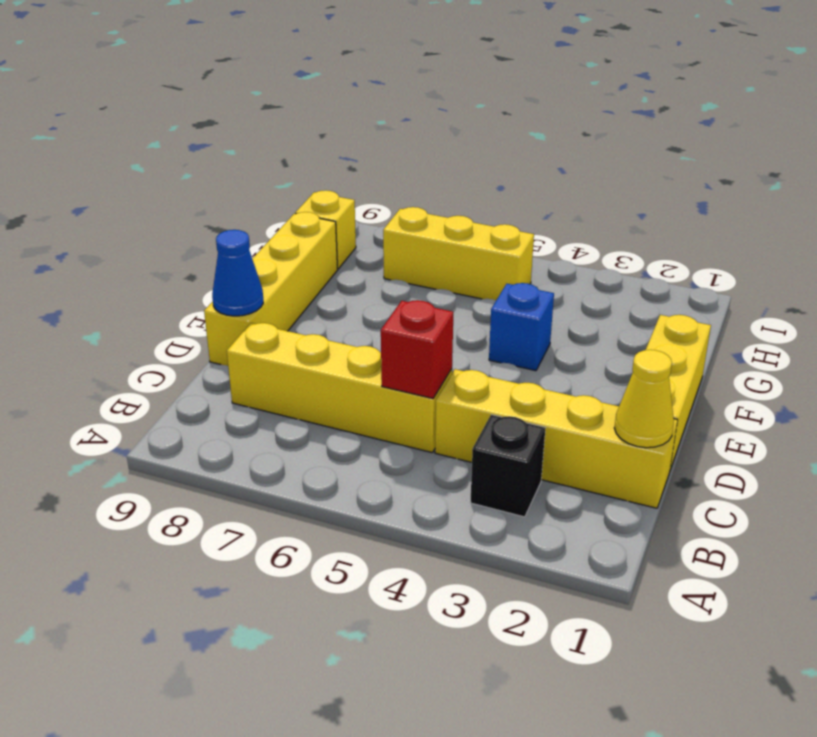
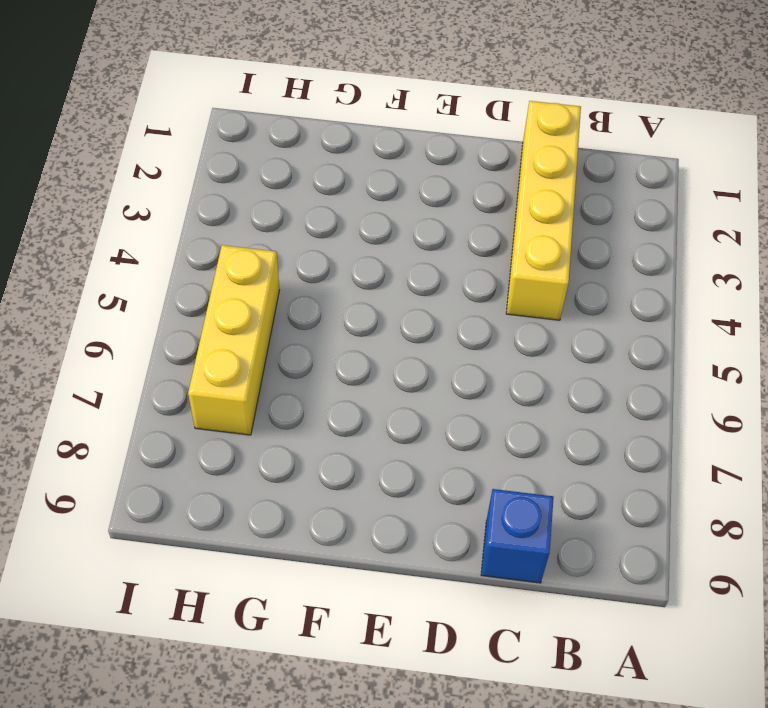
blue 1x1 brick [481,489,554,583] -> blue 1x1 brick moved to [489,283,554,371]
none -> black 1x1 brick [470,415,545,517]
none -> yellow 1x4 brick [227,323,452,453]

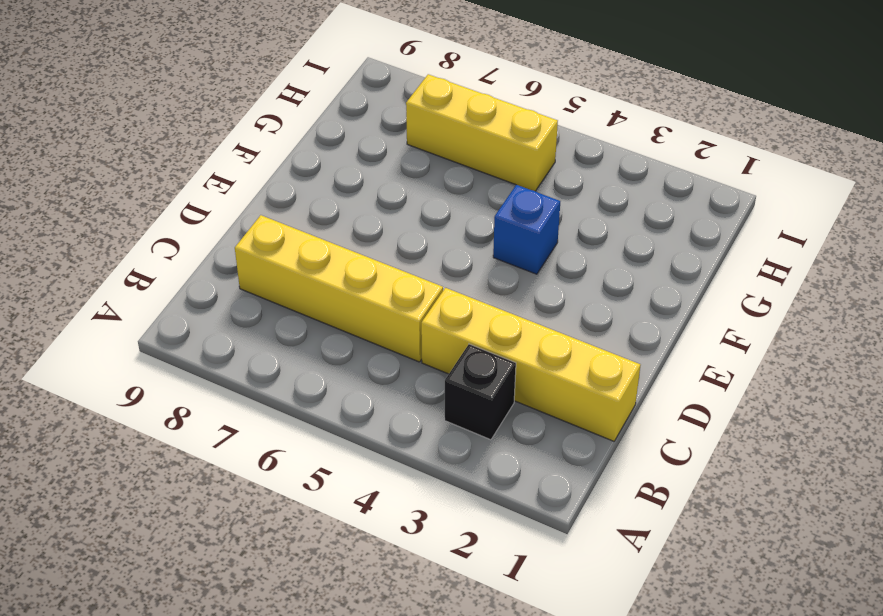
none -> yellow 1x3 brick [646,315,711,470]
none -> yellow 1x4 brick [204,212,338,366]

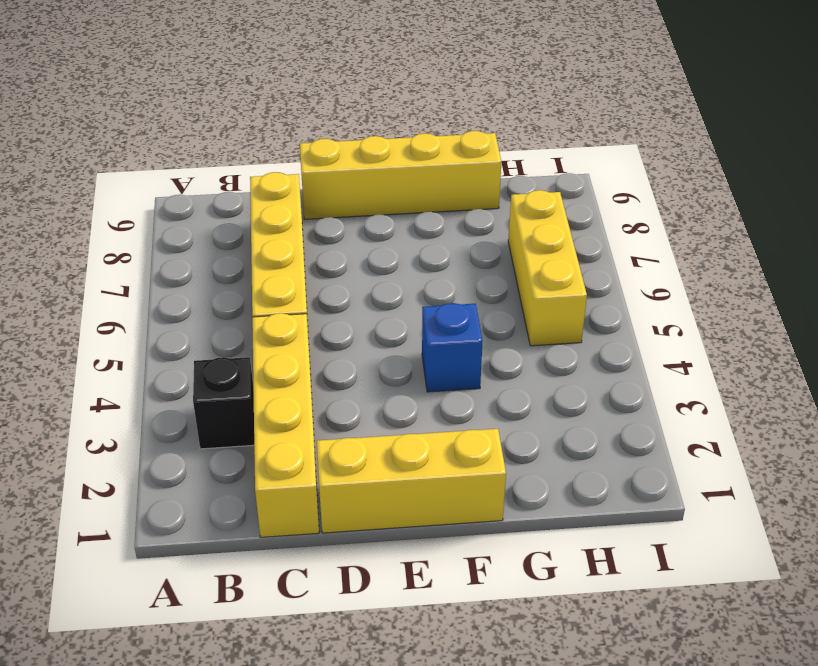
none -> yellow 1x1 brick [295,190,356,269]
none -> yellow 1x1 cone [614,350,674,448]

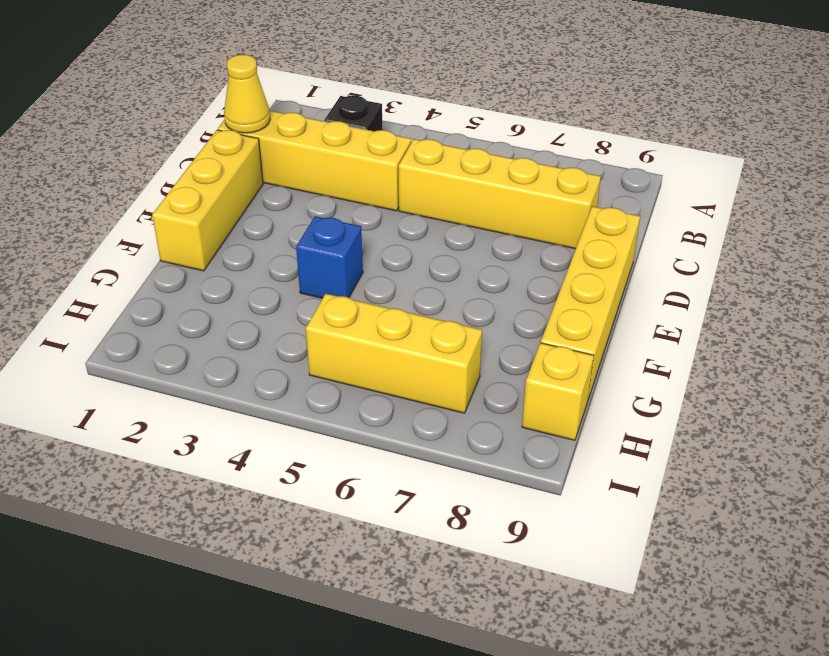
none -> red 1x1 brick [381,300,453,398]
none -> blue 1x1 cone [212,230,263,316]

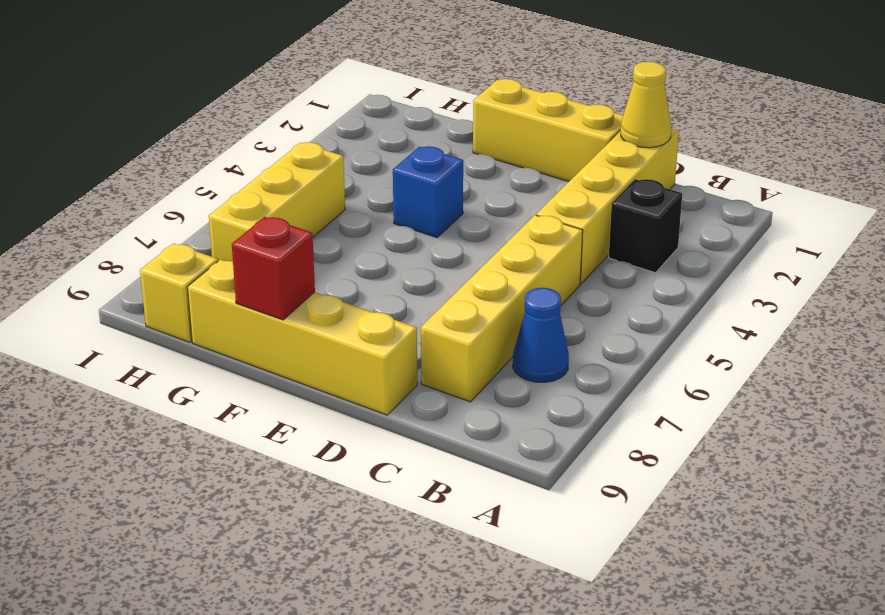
blue 1x1 cone [513,288,569,382] -> blue 1x1 cone moved to [212,230,263,316]
red 1x1 brick [232,217,315,320] -> red 1x1 brick moved to [381,300,453,398]

